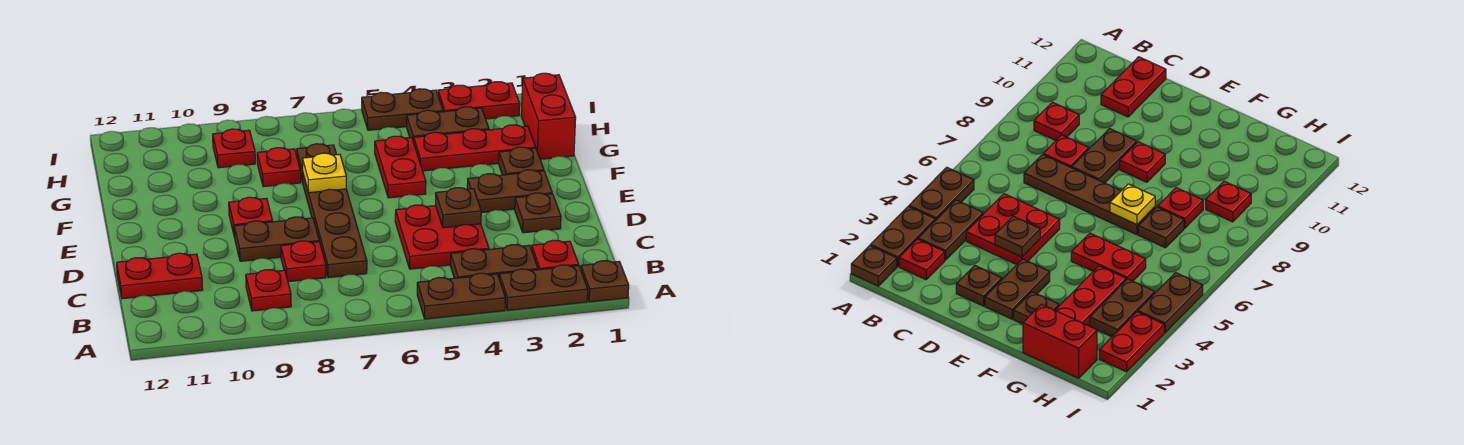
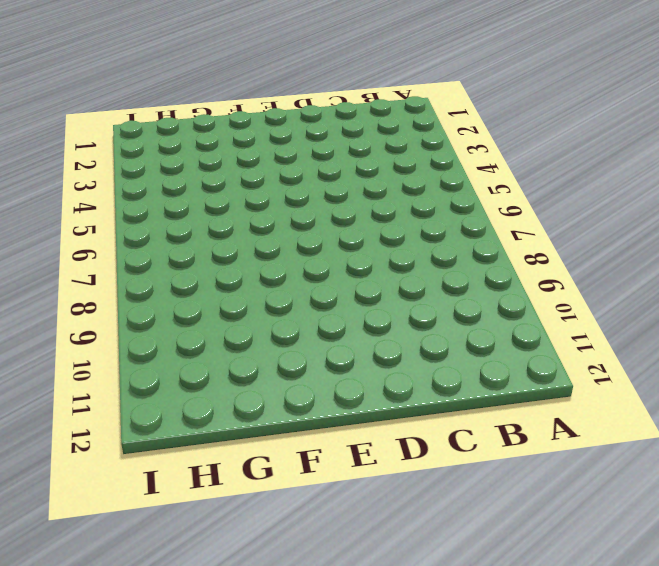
none -> brown 1x1 plate [581,261,629,302]
none -> brown 1x2 plate [499,265,588,310]
none -> brown 1x2 plate [417,273,505,319]

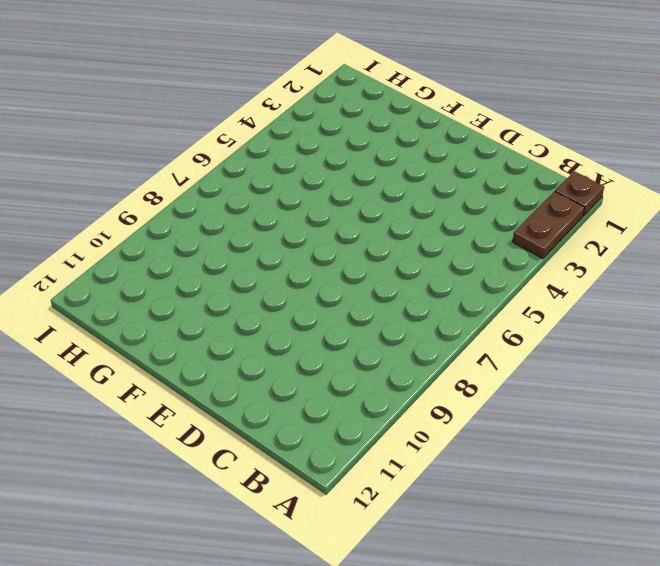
none -> brown 1x2 plate [417,273,505,319]
none -> red 1x1 plate [532,240,579,270]
none -> brown 1x2 plate [451,245,538,278]

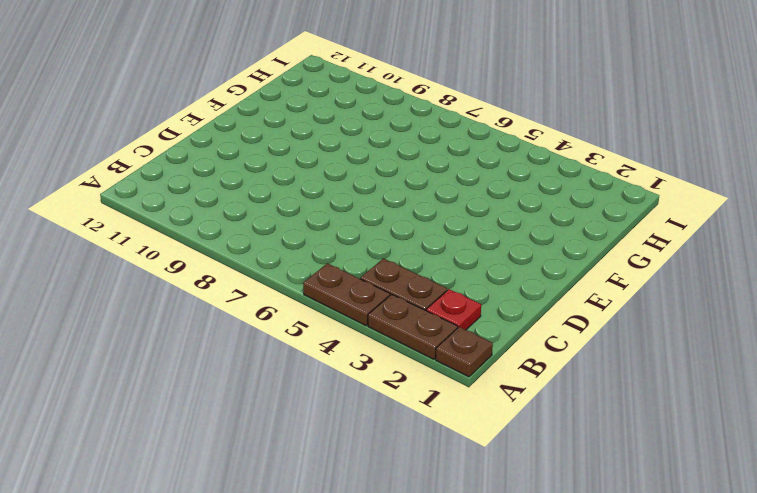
none -> red 1x1 plate [246,270,291,311]
none -> red 2x2 plate [395,205,489,269]
none -> brown 1x4 plate [303,174,367,278]

